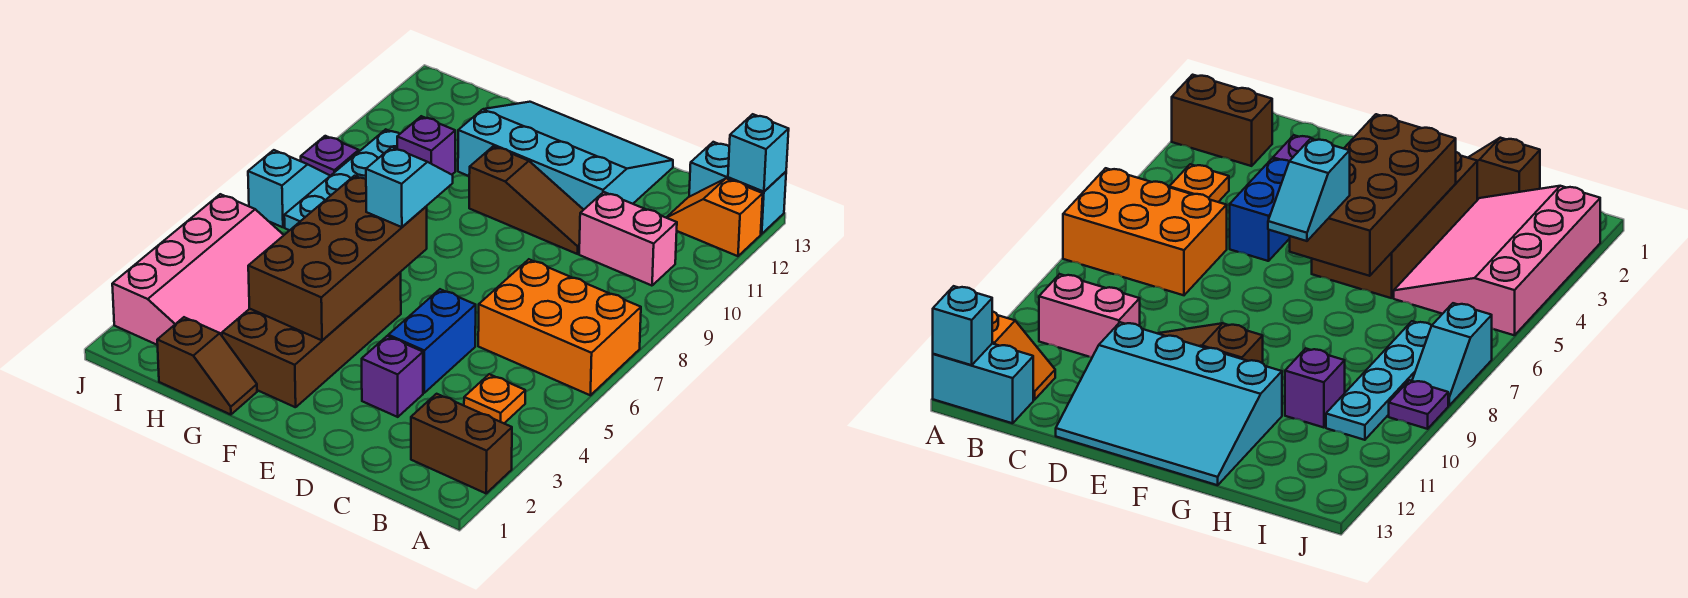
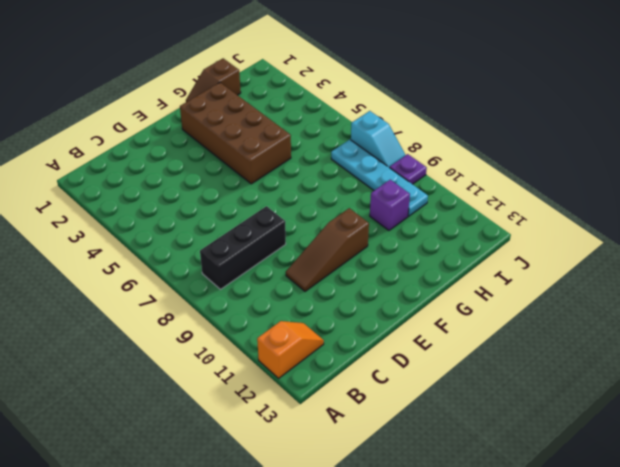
black 1x3 brick [200,206,286,289] -> none
none -> brown 1x2 brick [411,394,512,493]
none -> orange 2x3 brick [478,259,641,395]
none -> cyan 1x2 brick [689,142,786,234]

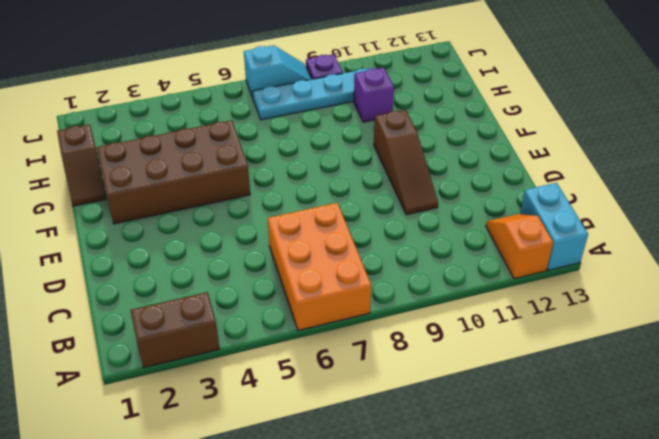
brown 1x2 brick [130,292,220,368] -> brown 1x2 brick turned to [411,394,512,493]
none -> orange 1x1 plate [464,374,525,423]
none -> pink 1x2 brick [579,192,677,286]
none -> purple 1x1 brick [362,336,423,417]

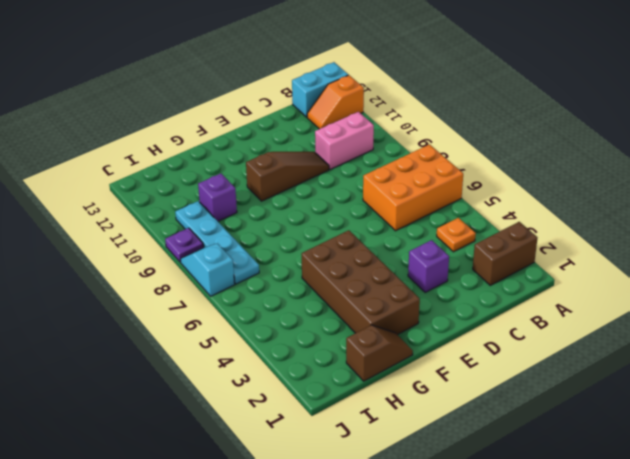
none -> blue 1x2 brick [388,289,476,393]
none -> cyan 3x4 slope [458,102,673,210]
none -> pink 3x4 slope [112,194,284,345]

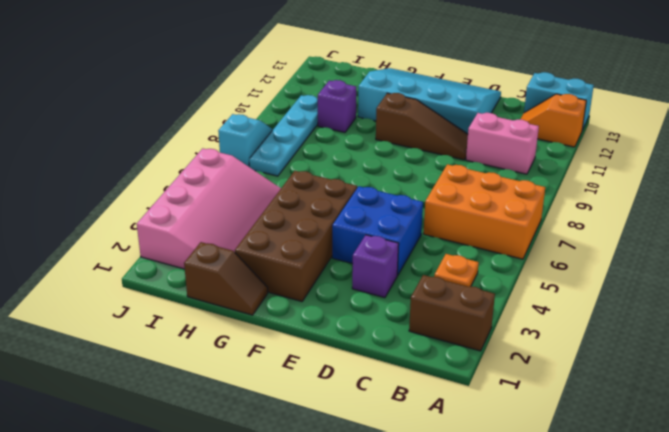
blue 2x2 brick [332,186,423,276] -> blue 1x2 brick [388,289,476,393]
none -> purple 1x1 plate [301,136,359,176]
none -> cyan 1x1 brick [728,114,789,192]
none -> brown 2x4 brick [248,176,427,340]

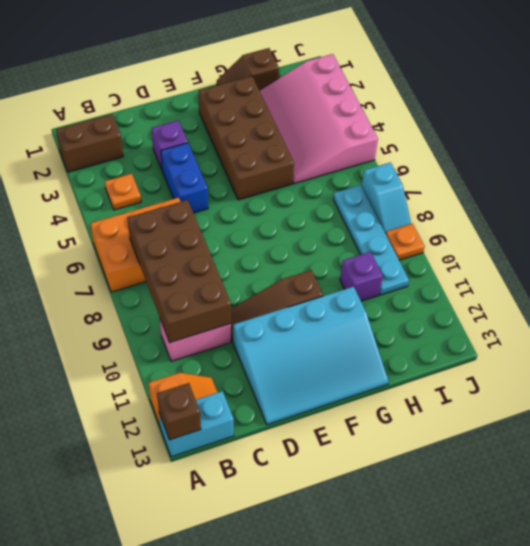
brown 1x1 brick [157,383,201,440] -> cyan 1x1 brick [728,114,789,192]
brown 2x4 brick [127,200,231,343] -> brown 2x4 brick moved to [248,176,427,340]
orange 1x1 plate [386,224,425,260] -> purple 1x1 plate [301,136,359,176]
none -> cyan 1x2 slope [366,147,453,227]

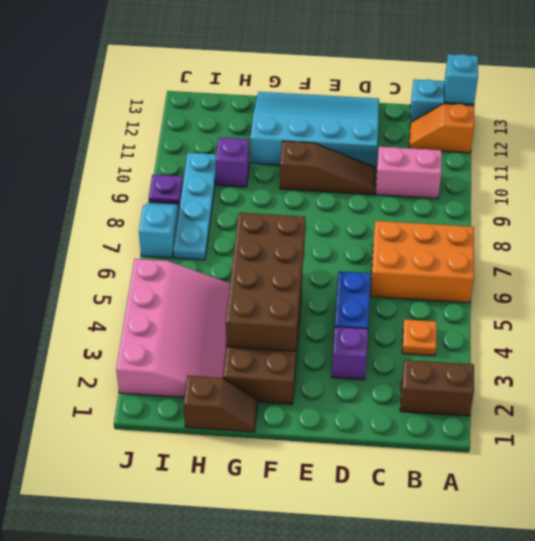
none -> cyan 1x2 slope [366,147,453,227]

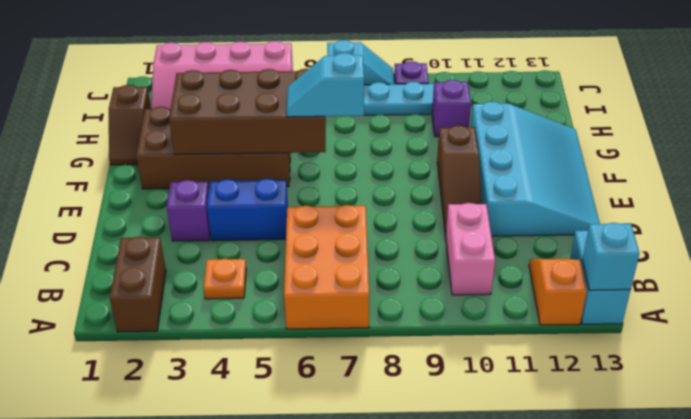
cyan 1x2 slope [287,53,364,117] -> cyan 1x2 slope turned to [366,147,453,227]

